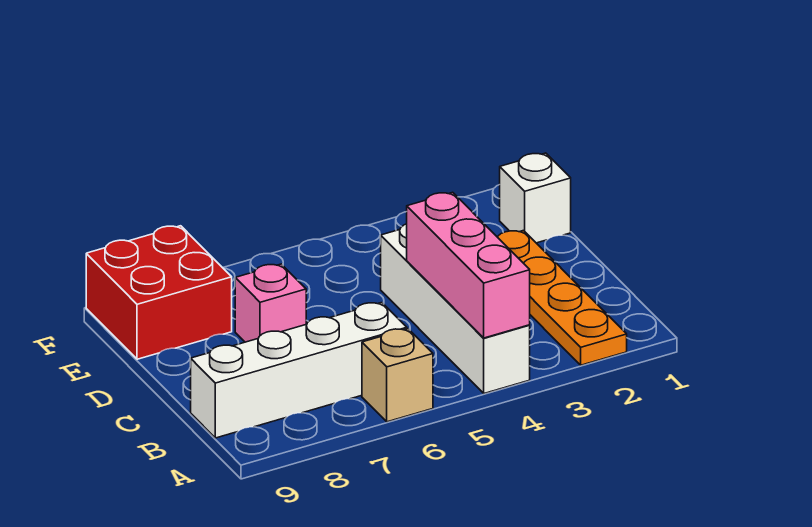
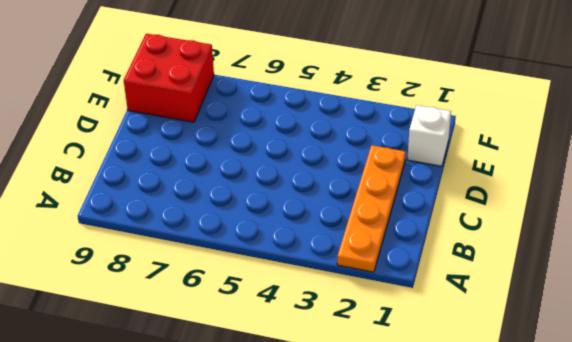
none -> white 1x4 brick [381,224,530,393]
none -> tan 1x1 brick [362,329,433,422]

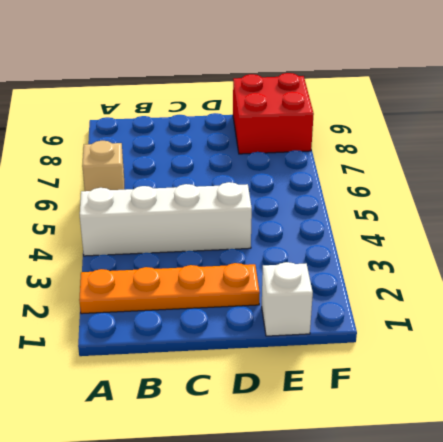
none -> white 1x4 brick [191,303,407,438]
none -> pink 1x1 brick [235,264,306,342]

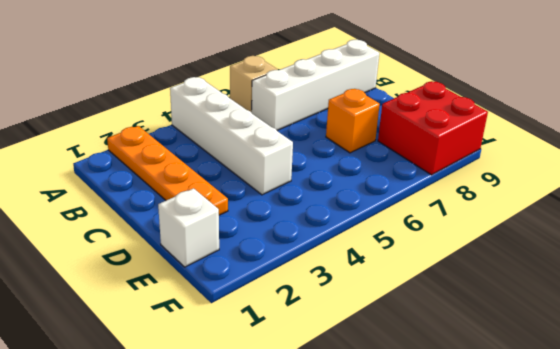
orange 1x1 brick [326,89,380,153] -> pink 1x1 brick [235,264,306,342]
none -> pink 1x3 brick [407,192,530,338]

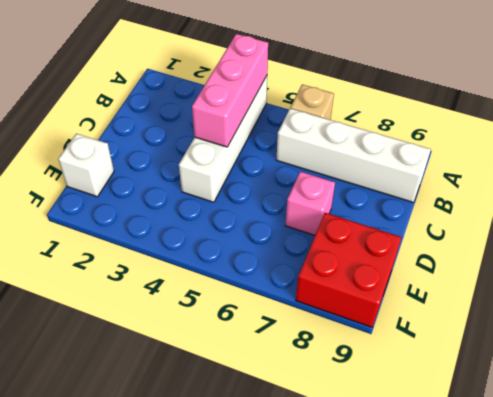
none -> orange 1x4 plate [498,231,627,365]

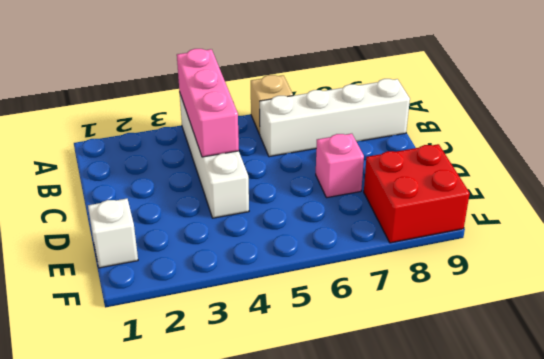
none -> orange 1x4 plate [498,231,627,365]

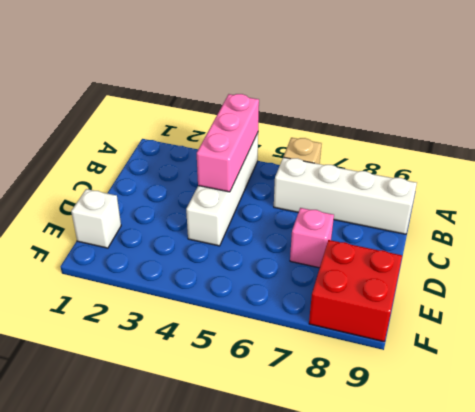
none -> orange 1x4 plate [498,231,627,365]

